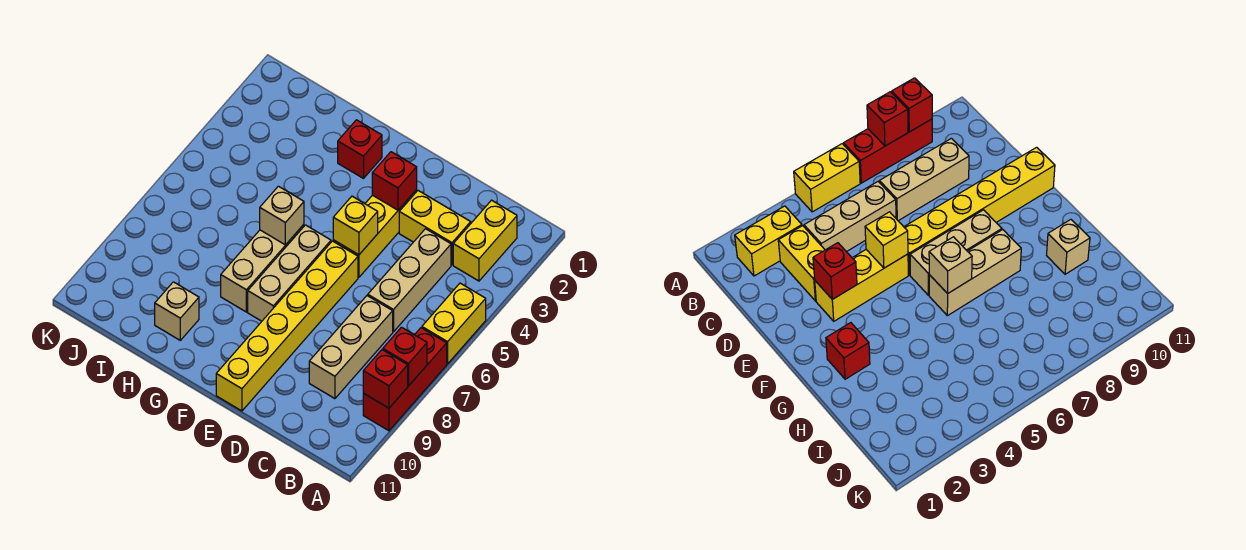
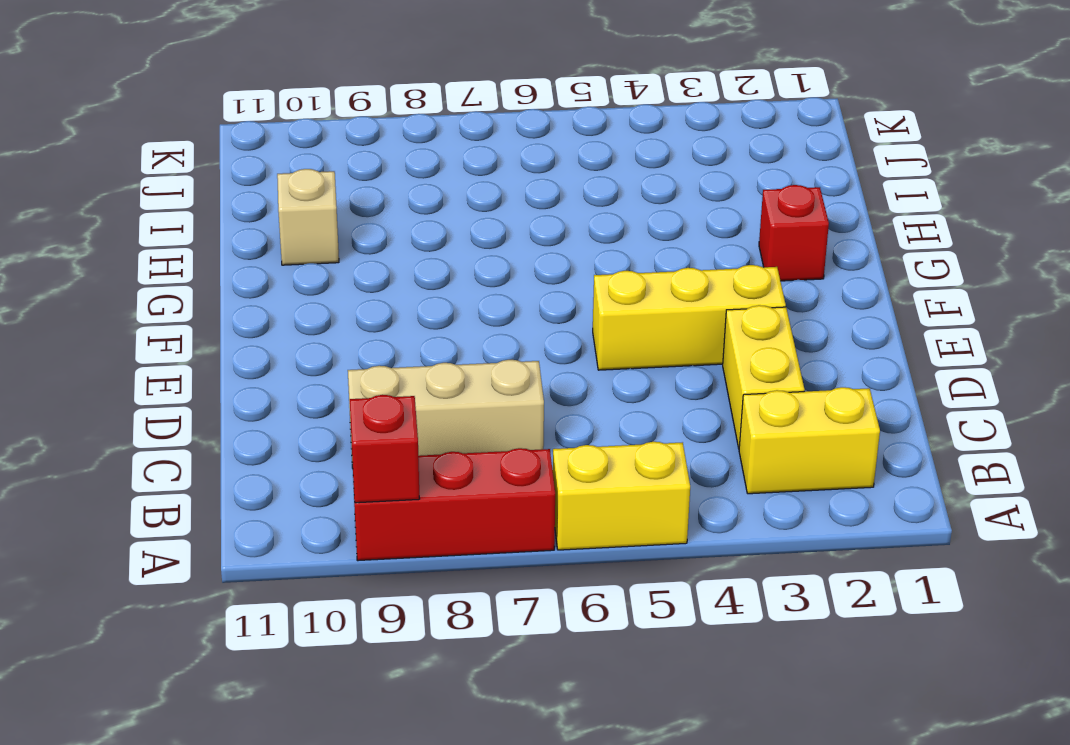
none -> tan 1x3 brick [368,229,451,332]
none -> yellow 1x6 brick [216,241,358,411]
none -> tan 1x3 brick [248,225,331,321]

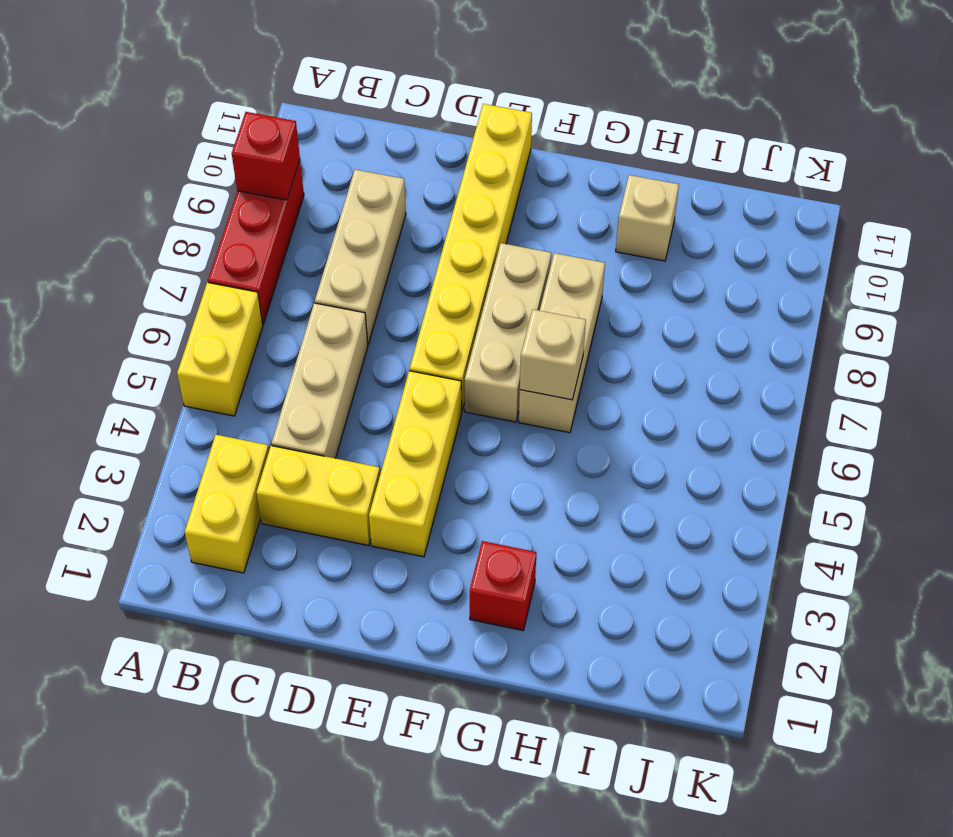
none -> red 1x1 brick [383,327,427,386]
none -> red 1x1 brick [372,152,417,210]
none -> yellow 1x1 brick [333,196,378,255]

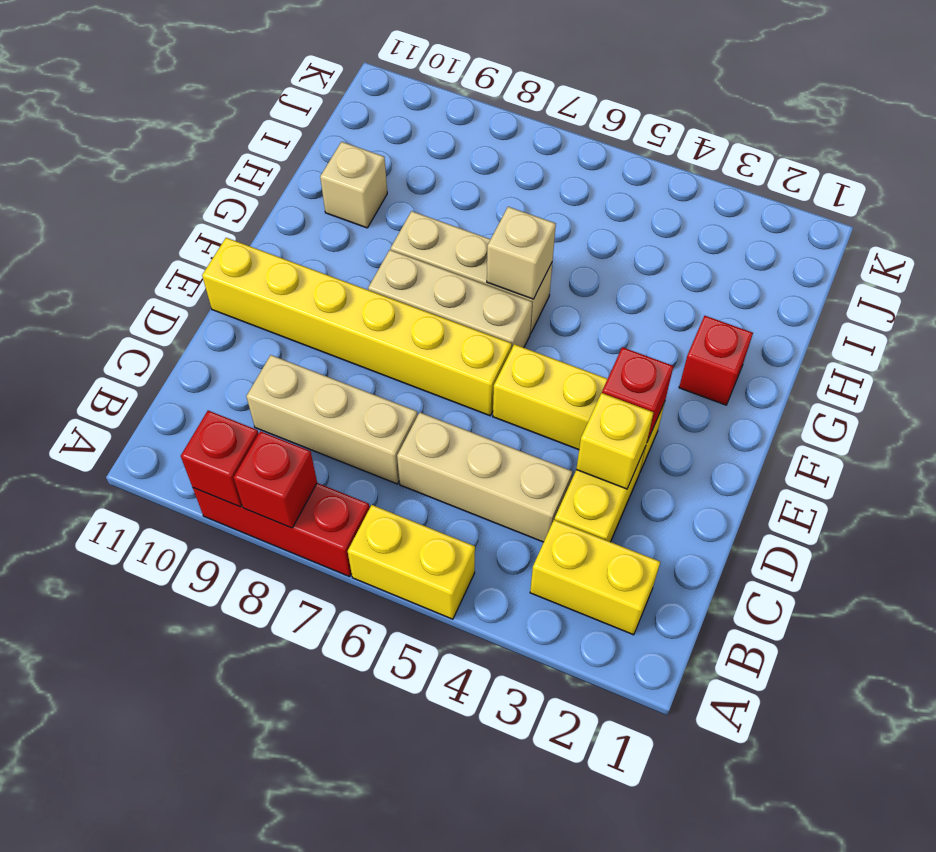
yellow 1x1 brick [576,393,654,489] -> yellow 1x1 brick moved to [333,196,378,255]

